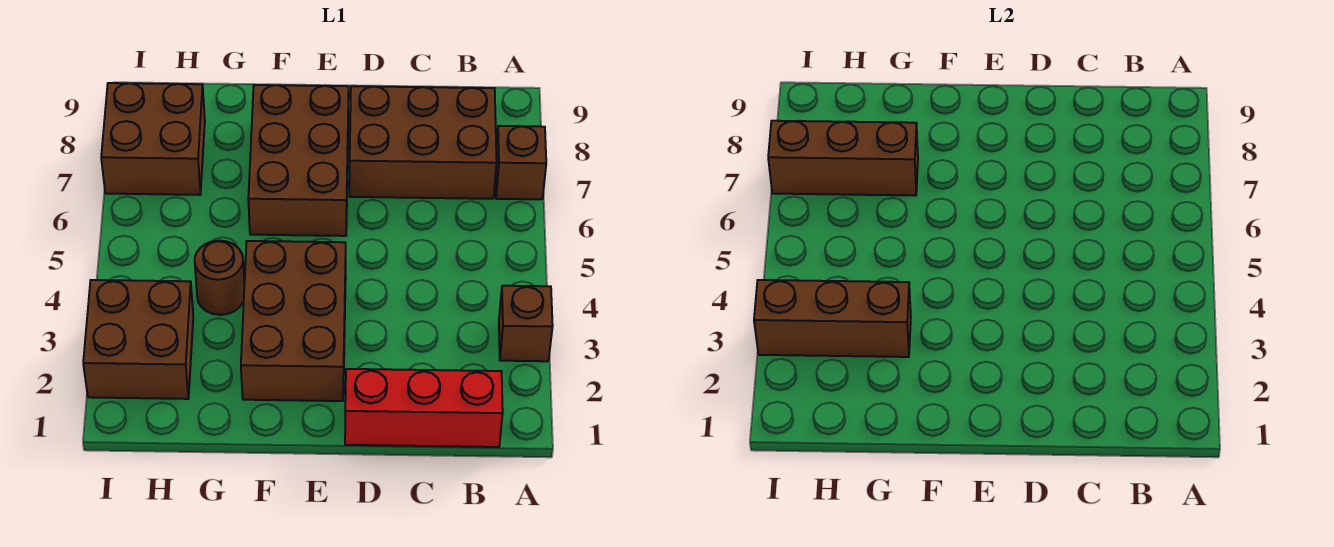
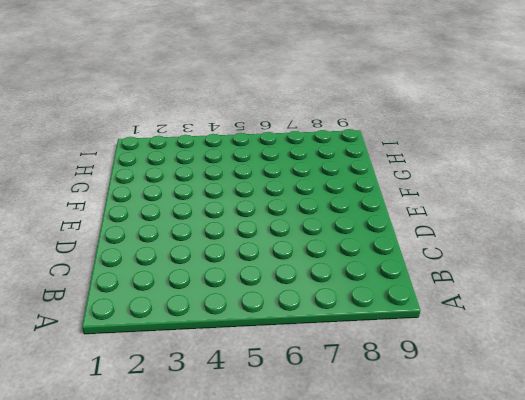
none -> brown 1x1 brick [499,286,553,361]
none -> brown 1x1 brick [495,126,546,199]

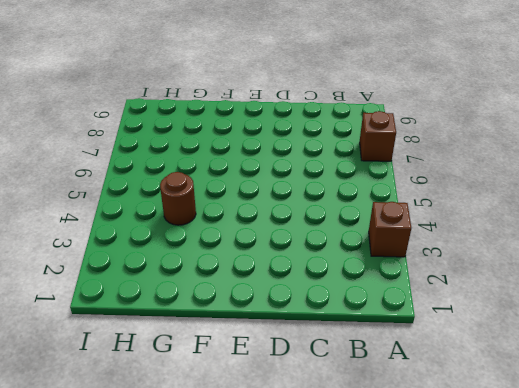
none -> red 1x3 brick [345,369,503,447]
none -> brown 2x3 brick [349,86,497,199]

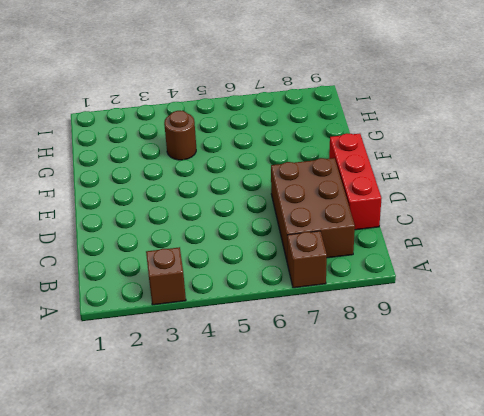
red 1x3 brick [329,133,382,230] -> red 1x3 brick moved to [345,369,503,447]
none -> brown 2x3 brick [241,241,346,401]
none -> brown 2x3 brick [248,85,349,236]

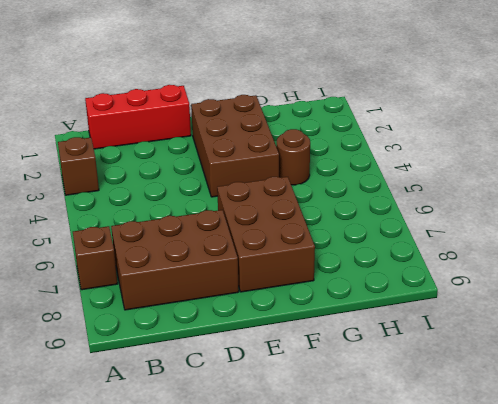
none -> brown 2x2 brick [83,280,193,399]
none -> brown 2x2 brick [101,83,205,195]

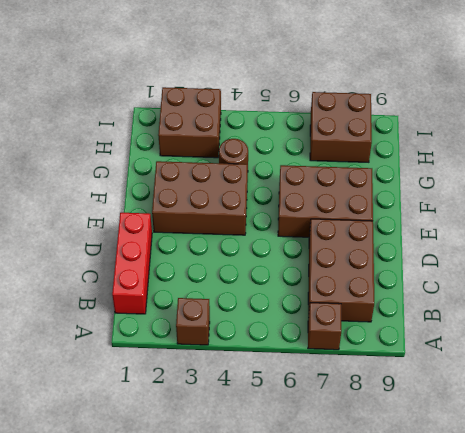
none -> brown 1x3 brick [754,280,911,357]
none -> brown 1x3 brick [768,121,918,196]

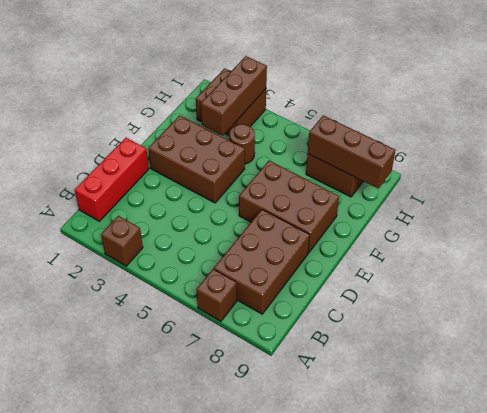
brown 1x3 brick [308,116,395,188] -> brown 1x3 brick turned to [768,121,918,196]

